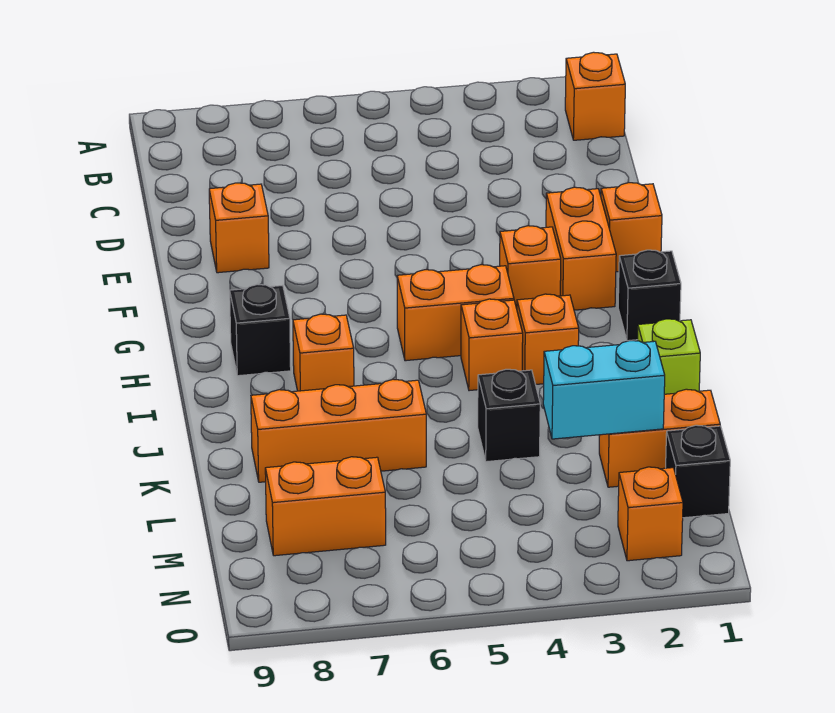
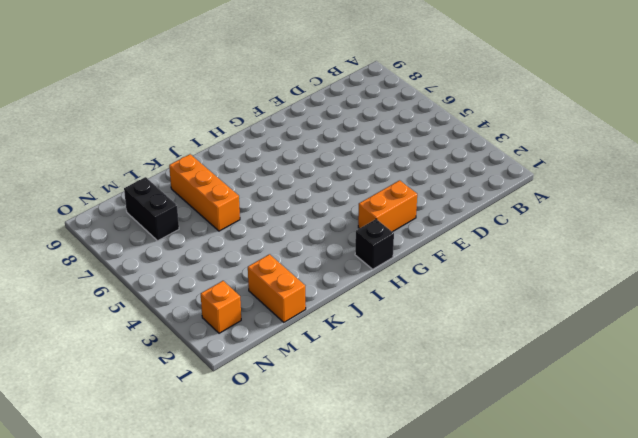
black 1x2 brick [124,177,179,241] -> orange 1x2 brick [265,457,386,556]
none -> orange 1x1 brick [565,52,625,140]
none -> orange 1x1 brick [209,183,269,273]
none -> orange 1x1 brick [601,183,662,272]

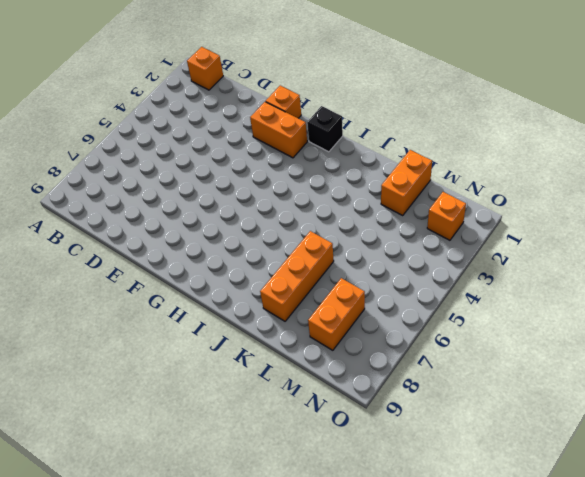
none -> orange 1x1 brick [209,183,269,273]
none -> orange 1x1 brick [500,226,561,309]
none -> orange 1x2 brick [397,265,514,361]

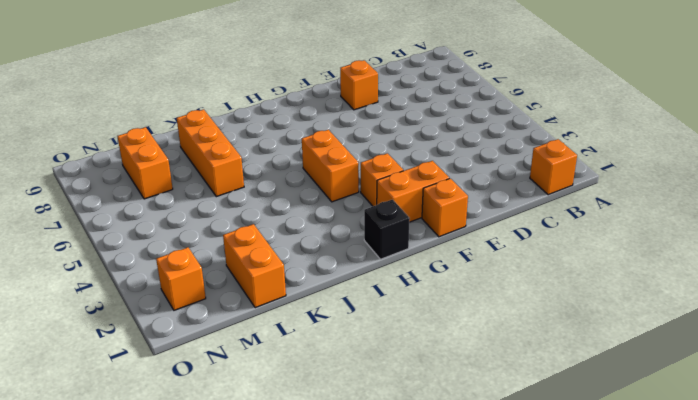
none -> black 1x1 brick [230,284,291,376]
none -> orange 1x1 brick [517,294,579,385]
none -> orange 1x1 brick [461,299,523,391]

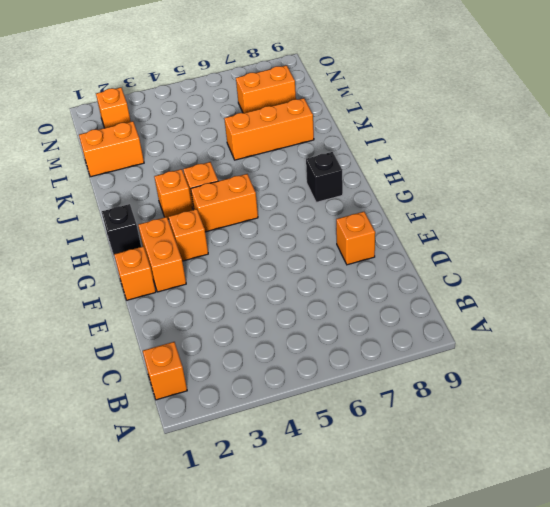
none -> orange 1x1 brick [293,314,354,391]
none -> lime 1x1 brick [637,319,700,394]
none -> black 1x1 brick [478,369,540,462]

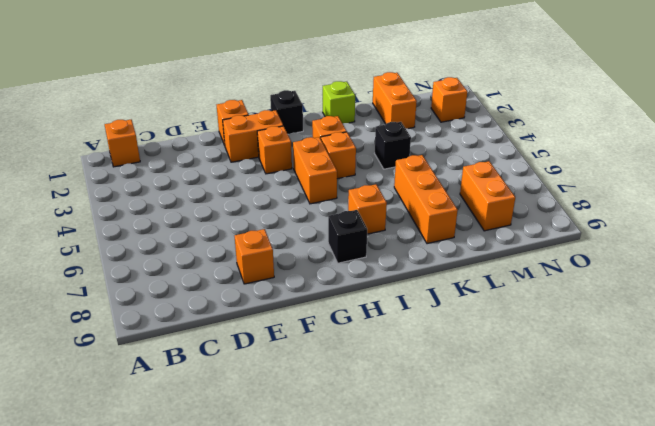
none -> black 1x1 brick [666,425,730,518]
none -> cyan 1x2 brick [543,340,665,439]

